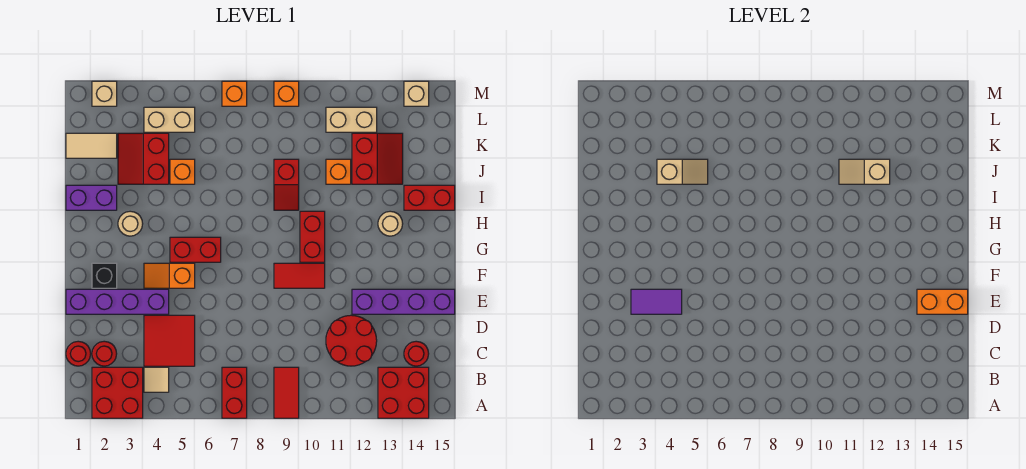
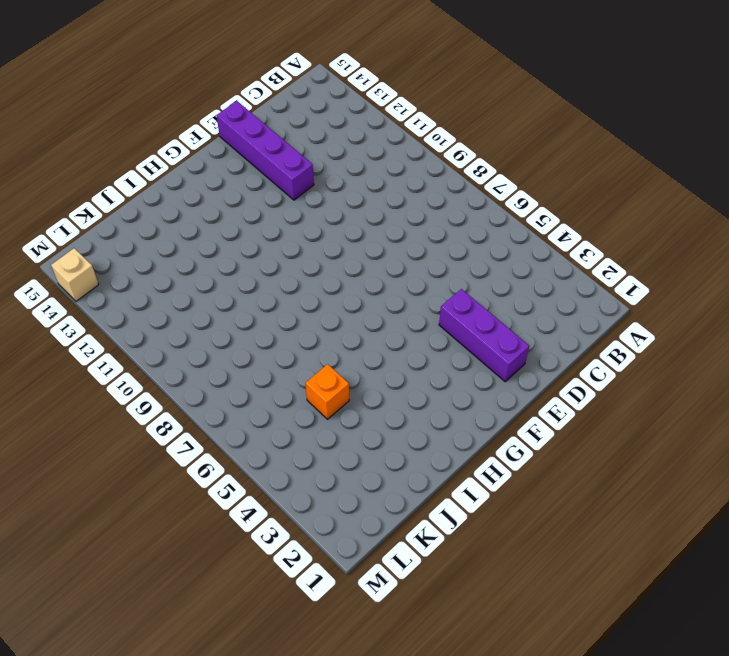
purple 1x3 brick [439,289,529,382] -> purple 1x4 brick [66,289,169,314]
none -> red 2x2 brick [92,367,143,418]
none -> red 1x2 brick [222,367,247,418]
none -> red 1x2 tile [274,367,299,418]
none -> red 2x2 brick [378,367,429,418]

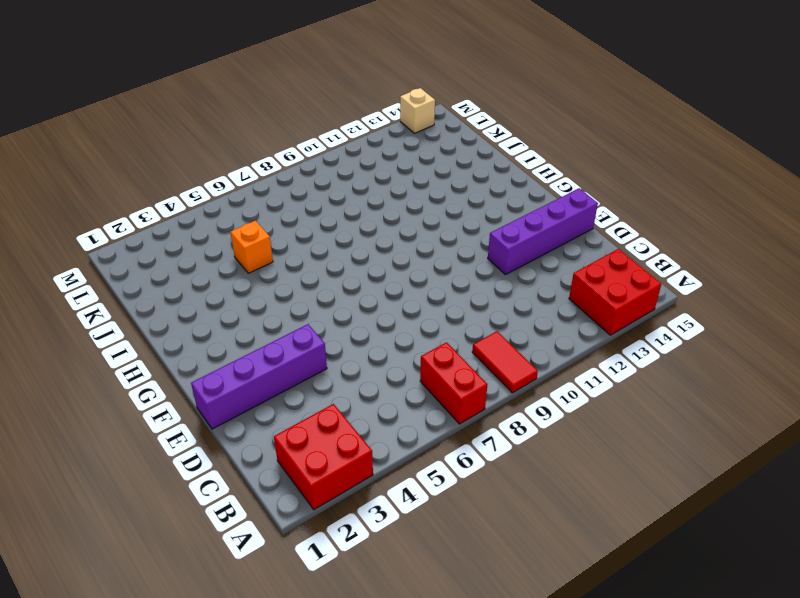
none -> tan 1x1 tile [144,367,169,392]
none -> red 1x1 round brick [66,341,91,366]
none -> red 1x1 round brick [92,341,117,366]
none -> red 2x2 tile [144,315,195,366]

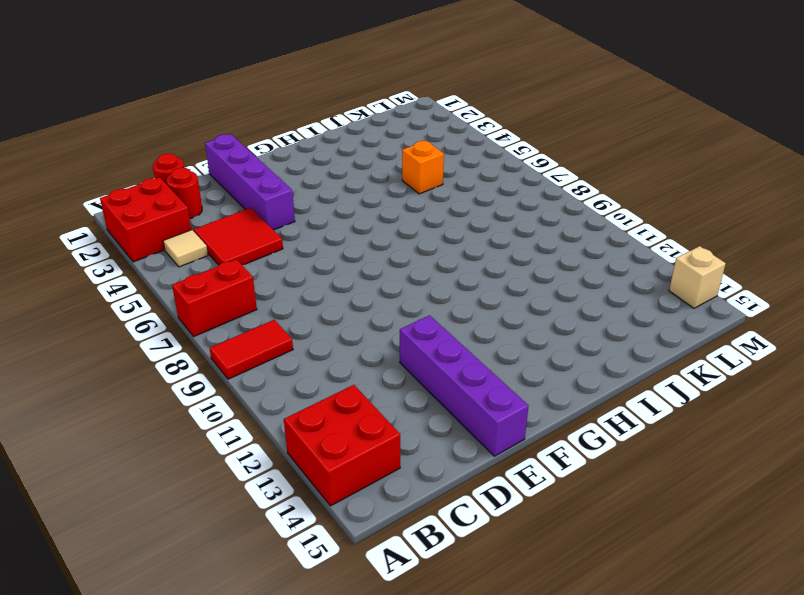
none -> red 2x2 round brick [326,315,377,366]
none -> red 1x1 round brick [404,341,429,366]
none -> black 1x1 brick [92,263,117,288]
none -> orange 1x2 slope [144,263,195,288]

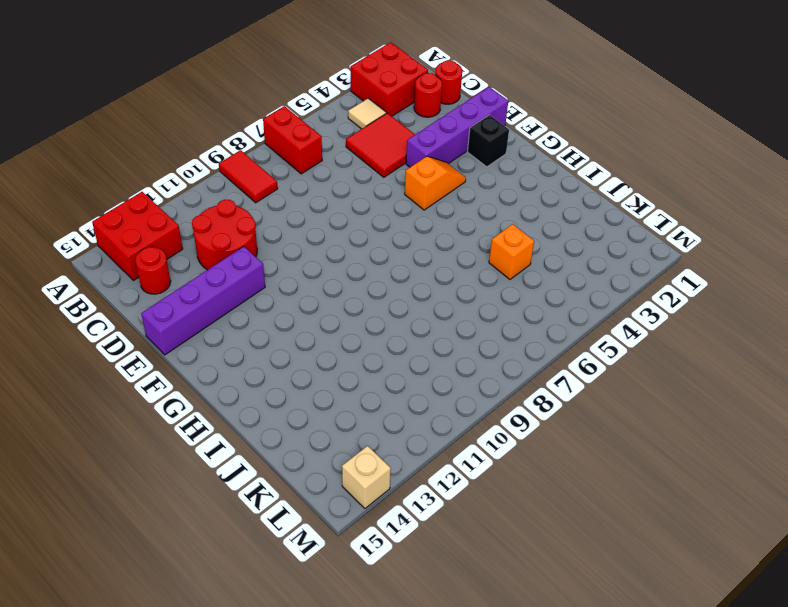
none -> red 1x2 tile [274,263,325,288]
none -> red 1x2 brick [170,237,221,262]
none -> red 1x2 brick [300,211,325,262]
none -> tan 1x1 round brick [118,211,143,236]

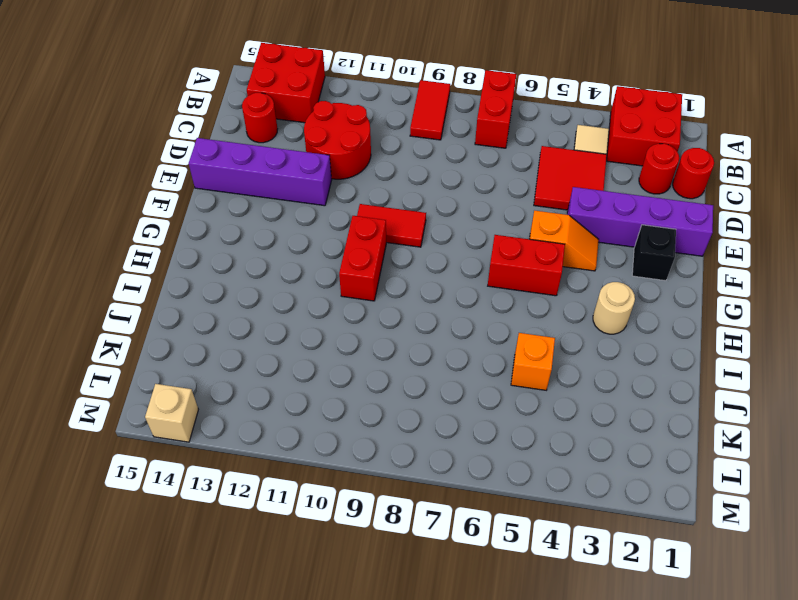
none -> tan 1x1 round brick [378,211,403,236]
none -> purple 1x2 brick [66,185,117,210]
none -> red 1x2 slope [274,159,299,210]
none -> red 1x2 brick [404,185,455,210]

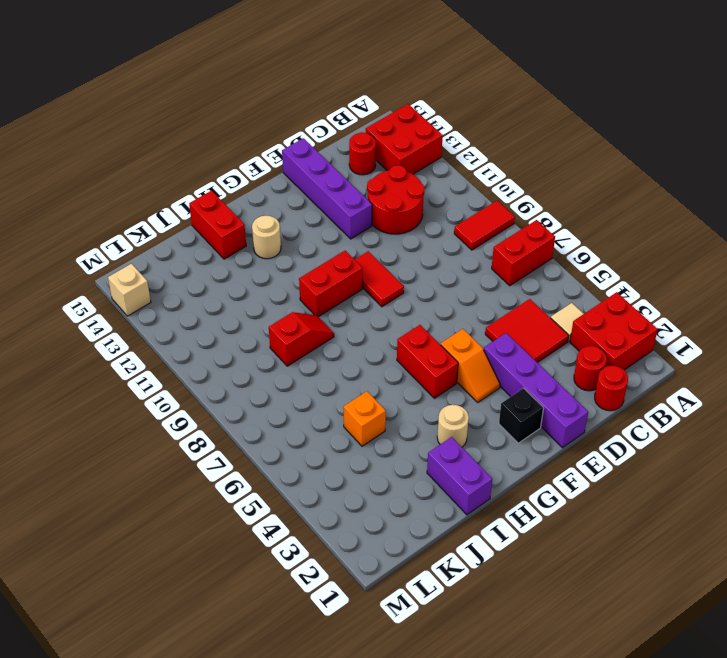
none -> red 2x2 slope [118,133,169,184]
none -> orange 1x1 brick [326,159,351,184]
none -> red 2x2 slope [352,133,403,184]
none -> tan 1x2 tile [66,133,117,158]

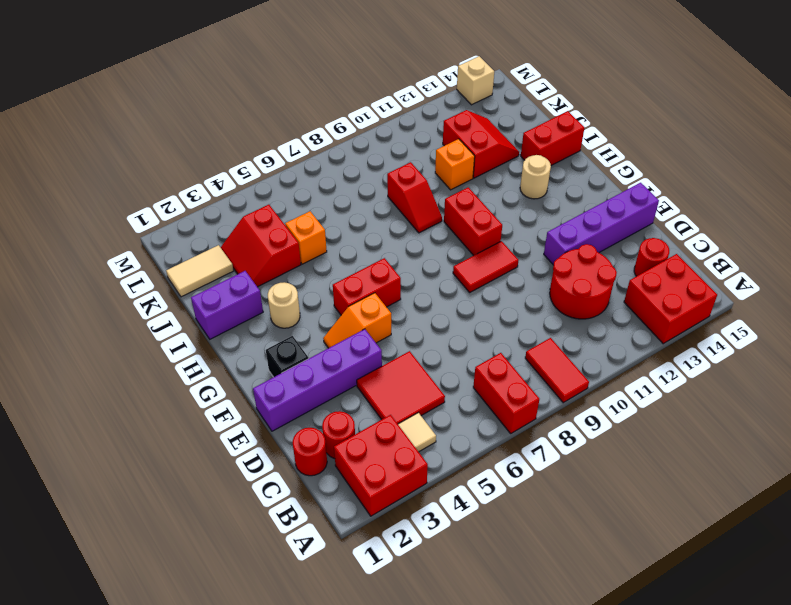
none -> tan 1x2 brick [144,107,195,132]
none -> tan 1x2 brick [326,107,377,132]
none -> tan 1x1 brick [92,81,117,106]
none -> orange 1x1 brick [222,81,247,106]

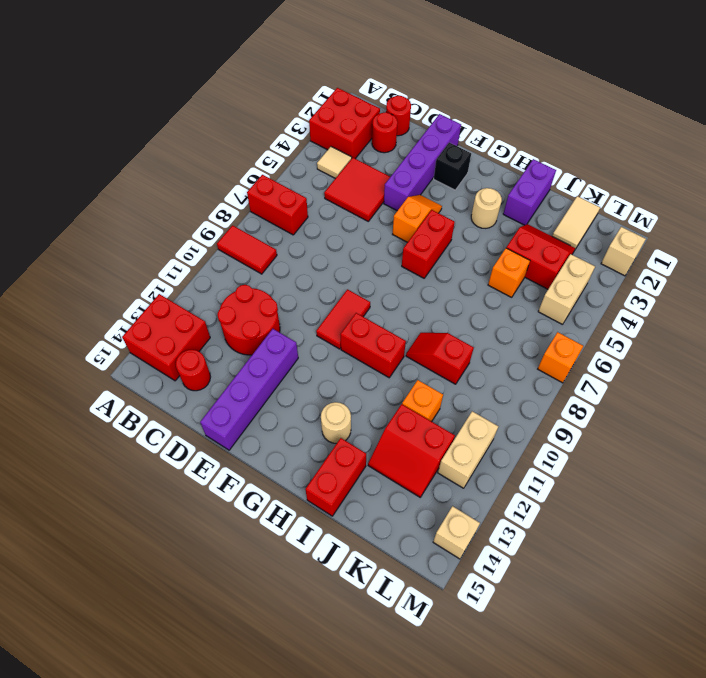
none -> orange 1x1 brick [274,81,299,106]
none -> purple 1x2 tile [631,289,682,314]
none -> orange 1x2 brick [917,289,968,314]
none -> tan 1x2 slope [657,159,708,184]

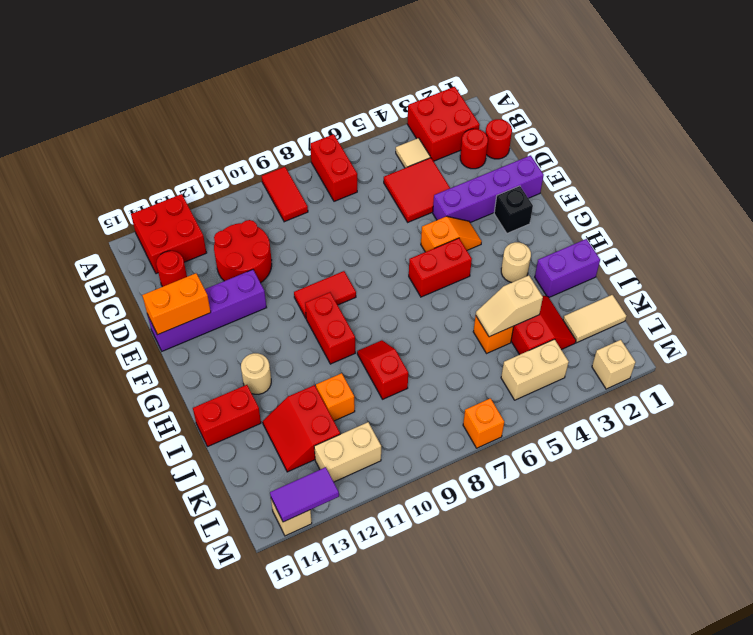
purple 1x2 tile [270,467,339,522] -> purple 1x2 tile moved to [631,289,682,314]
none -> orange 1x1 brick [274,81,299,106]
none -> tan 1x2 slope [839,159,890,184]

